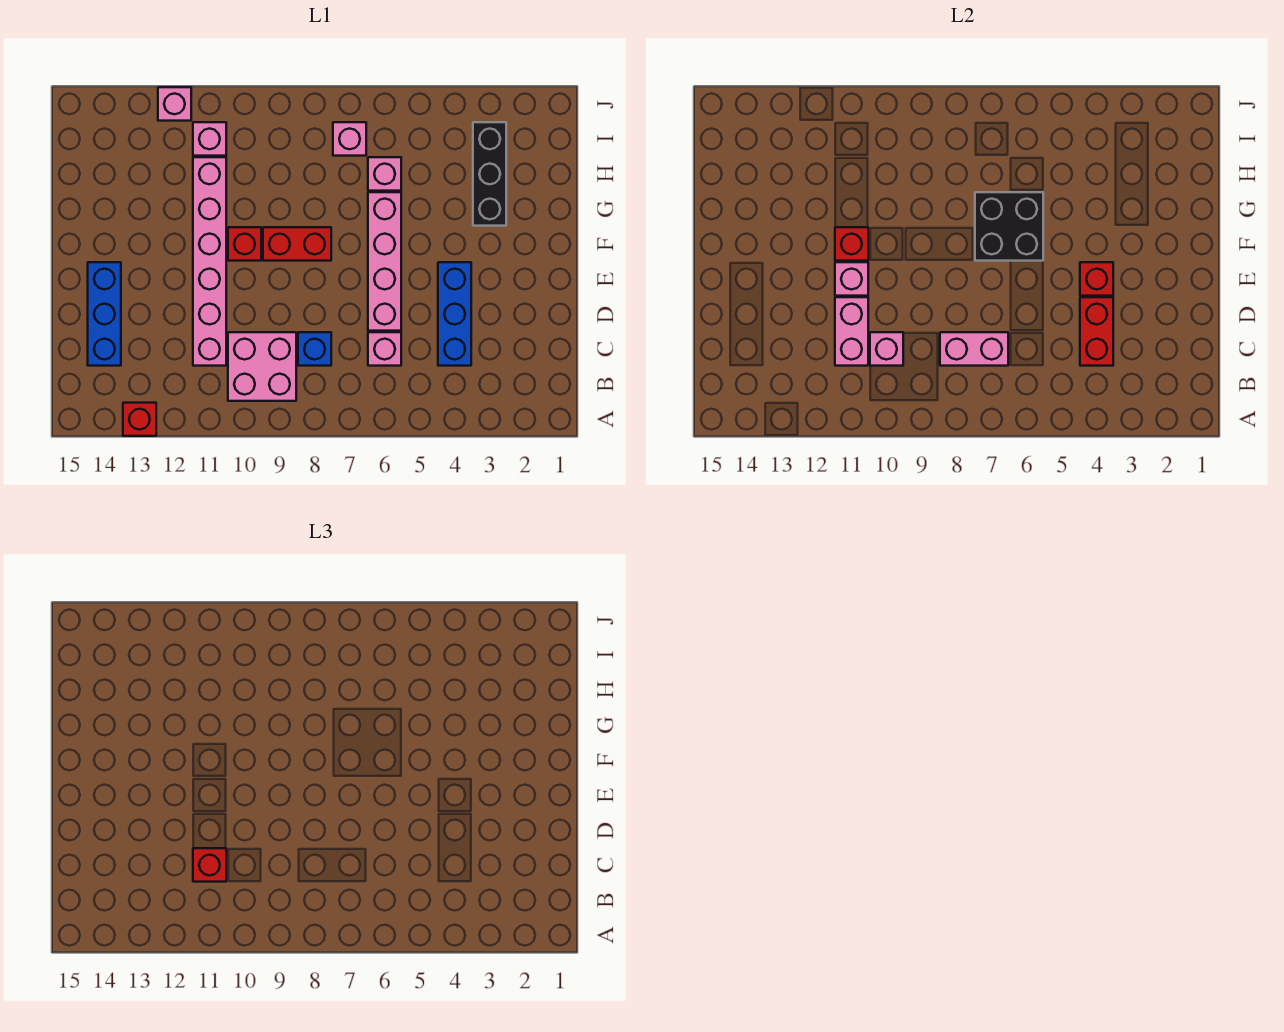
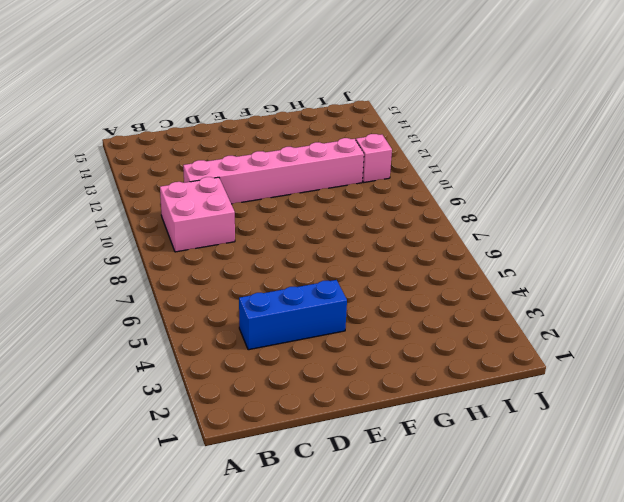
none -> red 1x1 brick [123,403,156,436]
none -> pink 1x1 brick [368,332,401,366]
none -> blue 1x1 brick [298,332,331,366]

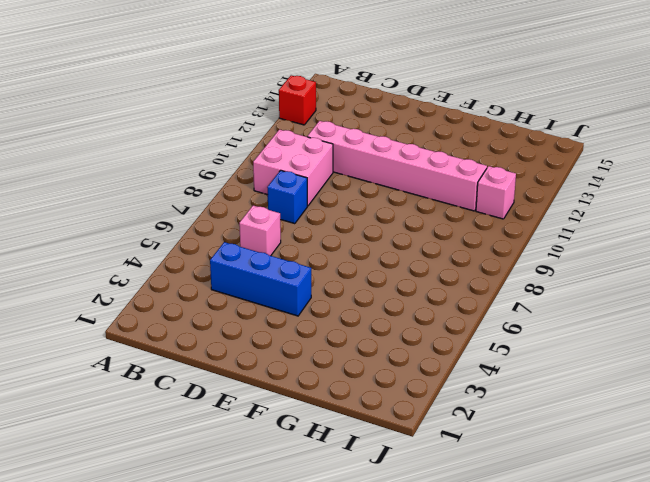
none -> blue 1x3 brick [88,262,121,366]
none -> pink 1x4 brick [368,192,401,331]
none -> red 1x2 brick [263,227,331,261]

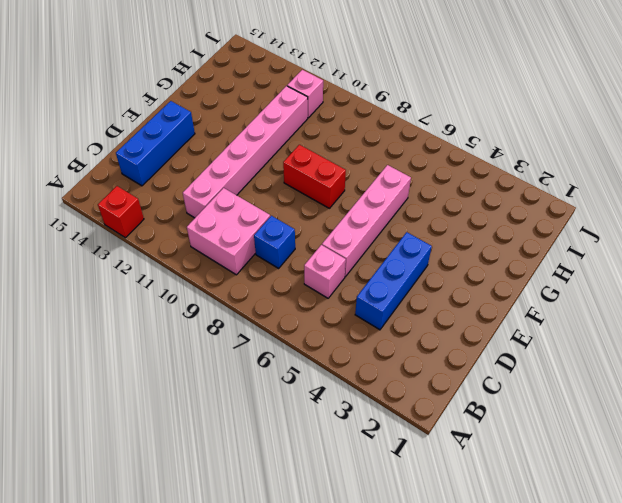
none -> red 1x1 brick [228,227,261,261]
none -> black 1x3 brick [473,122,506,226]
none -> pink 1x1 brick [368,157,401,191]

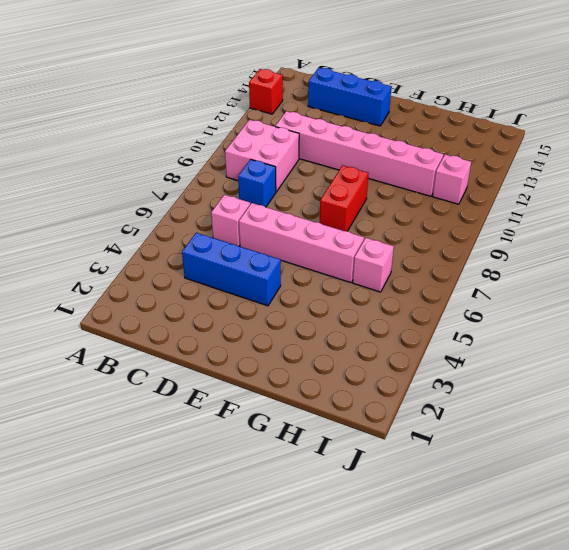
none -> red 1x1 brick [228,227,261,261]
none -> black 1x3 brick [473,122,506,226]
none -> pink 1x1 brick [333,122,366,156]

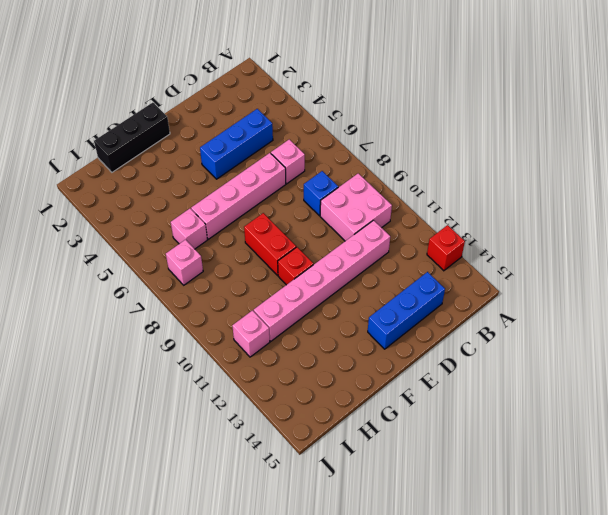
black 1x3 brick [94,103,170,172] -> black 1x3 brick moved to [473,122,506,226]
none -> pink 1x1 brick [158,87,191,121]
none -> red 1x2 brick [1080,297,1113,366]
none -> pink 1x2 brick [940,332,1008,366]

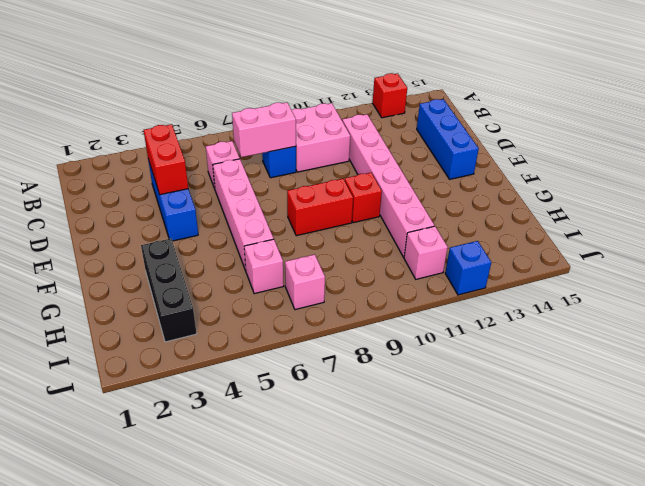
blue 1x1 brick [445,241,491,295] -> pink 1x1 brick [158,87,191,121]
none -> pink 1x1 brick [870,332,903,366]
none -> pink 1x2 brick [835,297,868,366]
none -> red 1x1 brick [1080,262,1113,296]

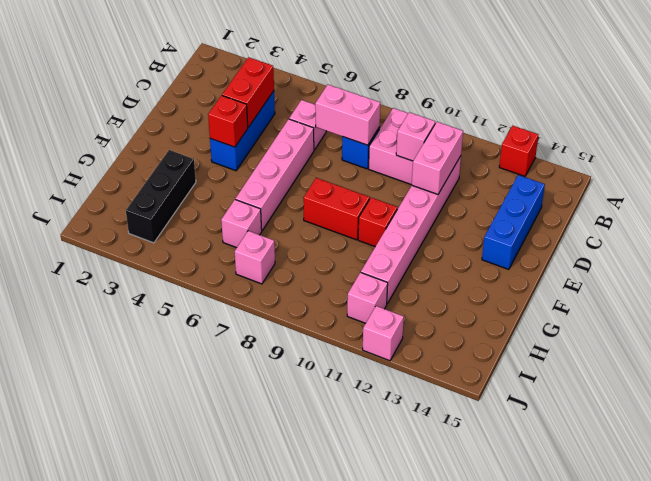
none -> pink 1x1 brick [835,262,868,296]
none -> black 2x2 brick [975,192,1043,261]
none -> red 1x1 brick [835,227,868,261]

